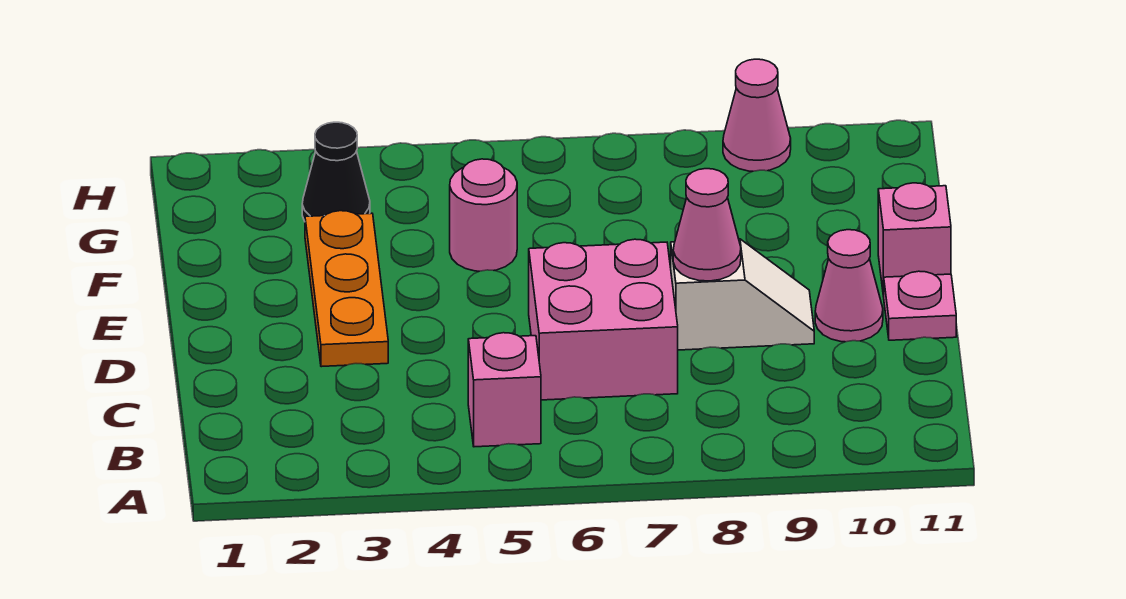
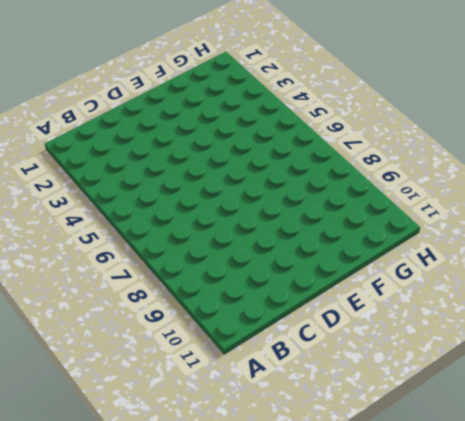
none -> pink 1x1 brick [468,333,541,447]
none -> pink 2x2 brick [529,239,678,400]

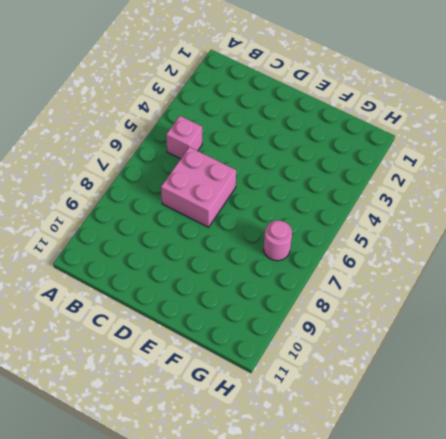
pink 1x1 round brick [264,221,292,261] -> pink 1x1 round brick moved to [450,159,517,271]
none -> orange 1x3 plate [305,211,388,367]
none -> white 1x2 slope [671,239,814,350]

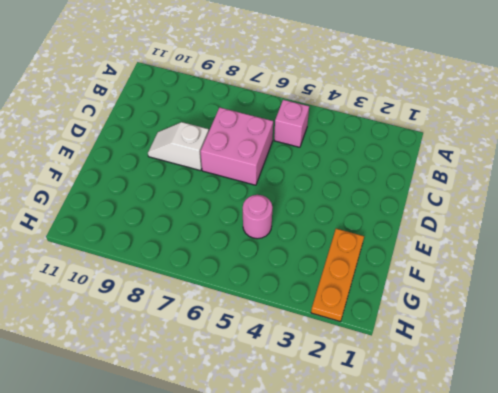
orange 1x3 plate [311,229,364,322] -> orange 1x3 plate moved to [305,211,388,367]
none -> pink 1x1 cone [815,230,883,342]
none -> pink 1x1 plate [884,271,956,340]

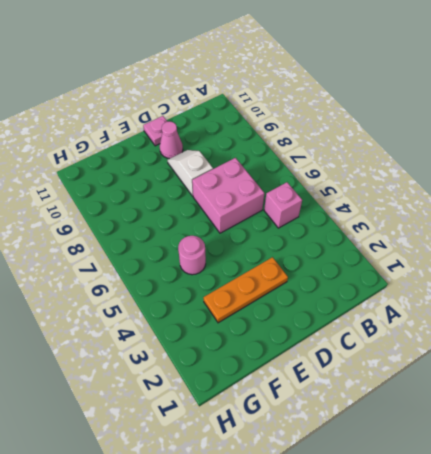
none -> pink 1x1 brick [878,183,951,297]
none -> black 1x1 cone [302,122,370,221]

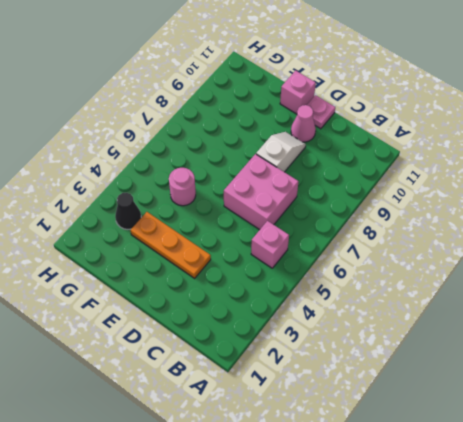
none -> pink 1x1 cone [723,59,791,171]
none -> pink 1x1 cone [673,169,741,281]

